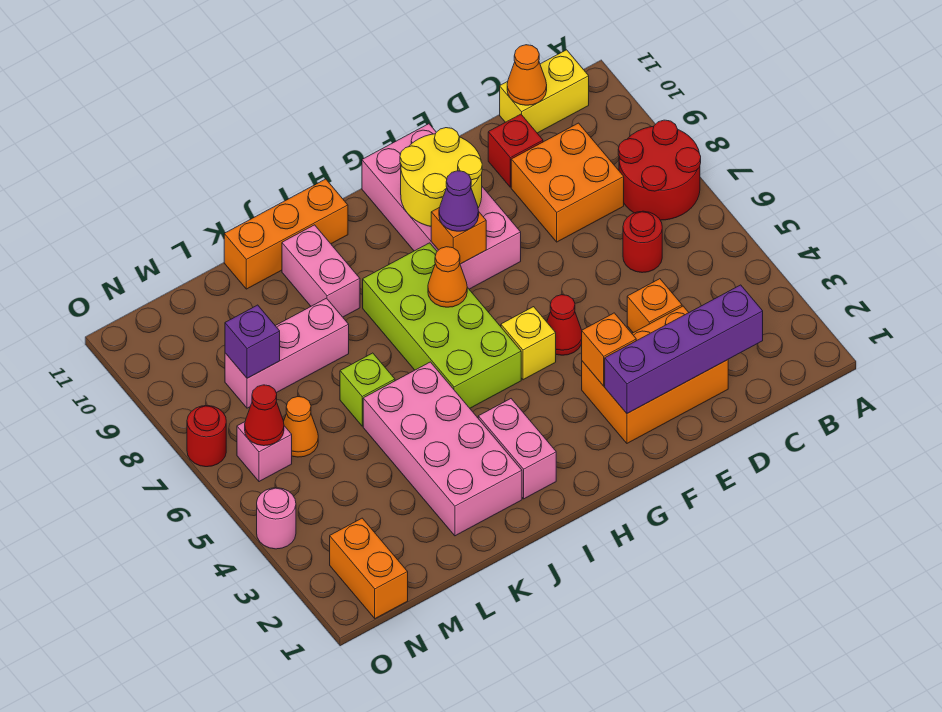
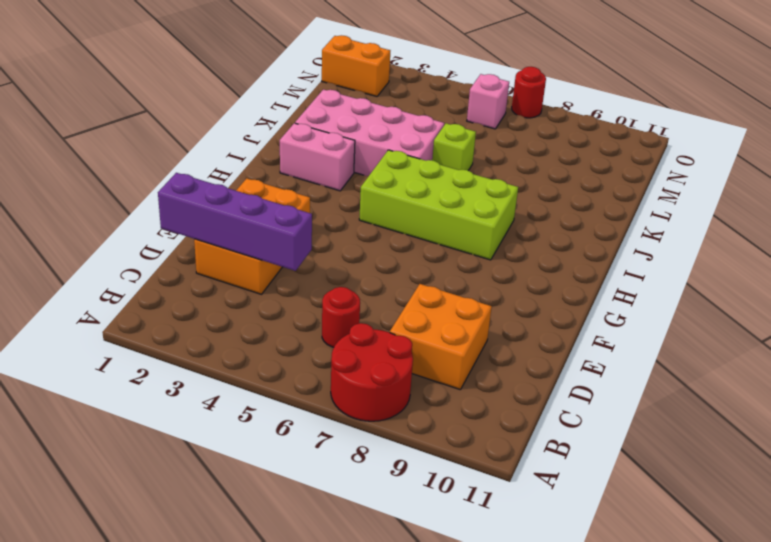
purple 1x4 brick [158,173,312,271] -> purple 1x4 brick turned to [605,285,763,413]
none -> yellow 1x2 brick [500,50,589,133]
none -> orange 1x1 brick [627,279,682,333]
none -> red 1x1 brick [488,114,543,187]
none -> red 1x1 cone [547,295,582,355]

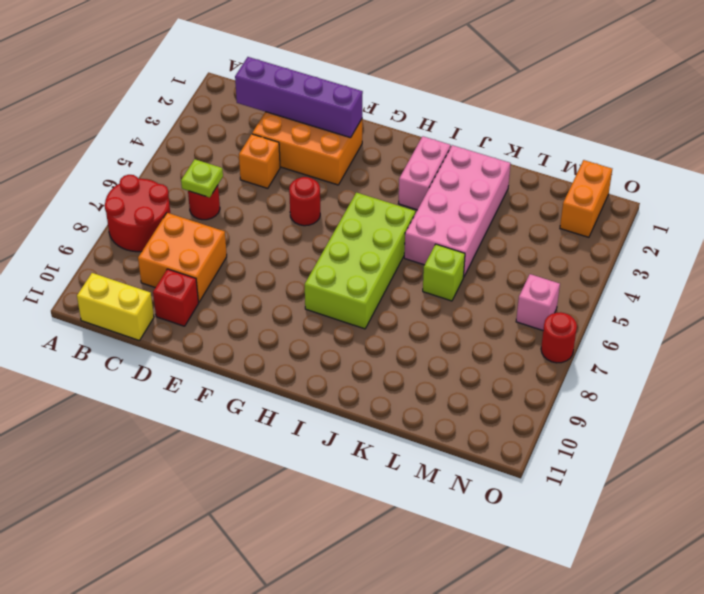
lime 1x1 plate [181,159,223,197] -> none
red 1x1 round brick [289,177,320,226] -> red 1x1 cone [547,295,582,355]
none -> pink 2x4 brick [362,124,521,289]
none -> yellow 1x1 brick [501,307,556,380]
none -> orange 1x3 brick [224,179,348,289]
none -> pink 1x2 brick [282,225,360,317]

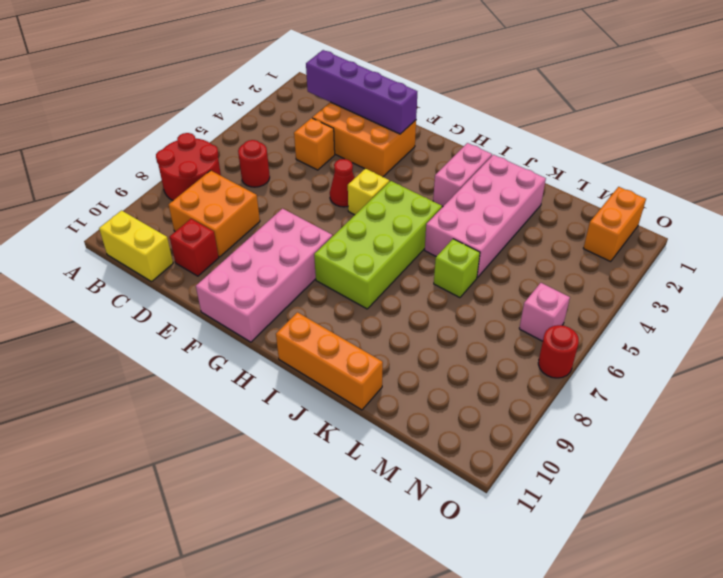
none -> pink 1x2 brick [282,225,360,317]
none -> pink 1x3 brick [225,298,349,408]
none -> orange 1x1 cone [284,397,318,457]
none -> pink 1x1 round brick [257,488,296,549]

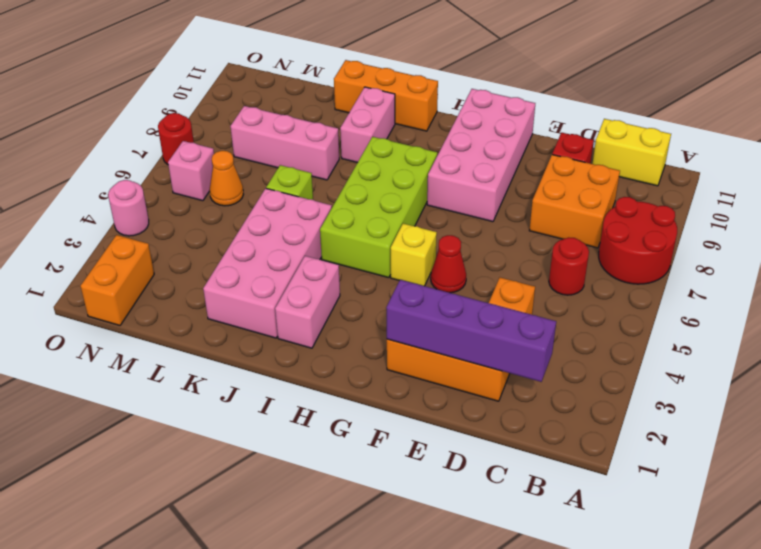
none -> orange 1x1 cone [507,45,547,105]
none -> orange 1x1 brick [582,313,636,386]
none -> yellow 2x2 round brick [400,128,482,226]
none -> orange 1x1 brick [431,207,486,264]

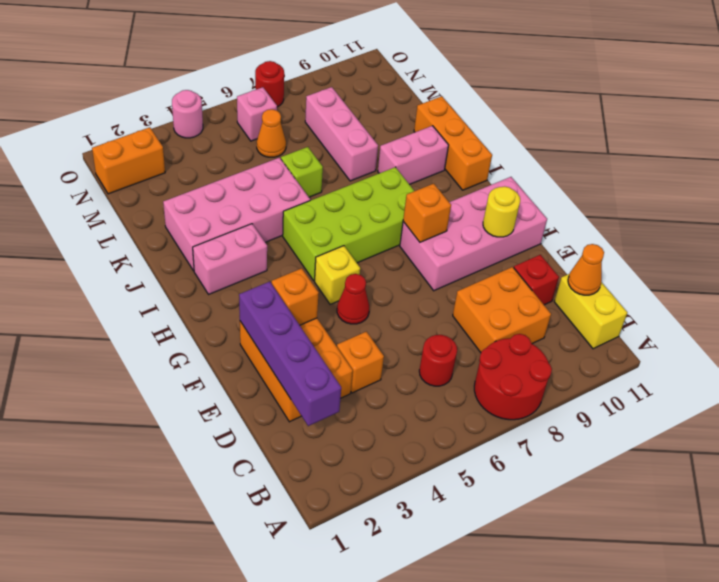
yellow 1x1 round brick [483,186,520,237] -> yellow 2x2 round brick [400,128,482,226]
none -> orange 1x1 cone [428,247,467,307]
none -> purple 1x1 brick [225,305,280,378]
none -> red 1x1 cone [245,385,284,446]
none -> purple 1x1 cone [439,171,479,231]

